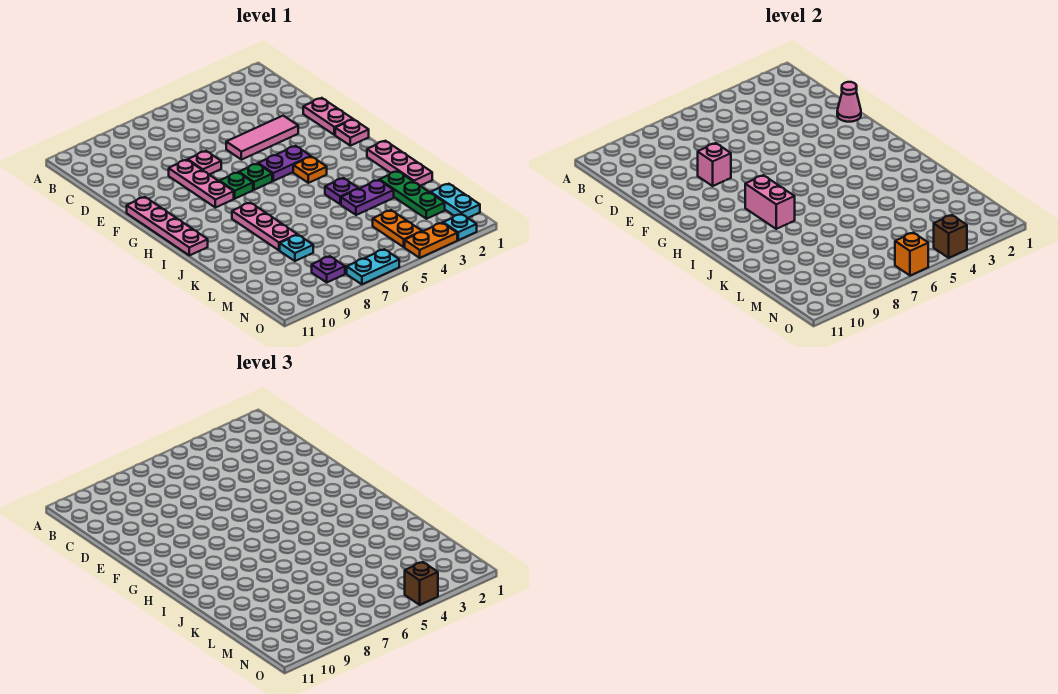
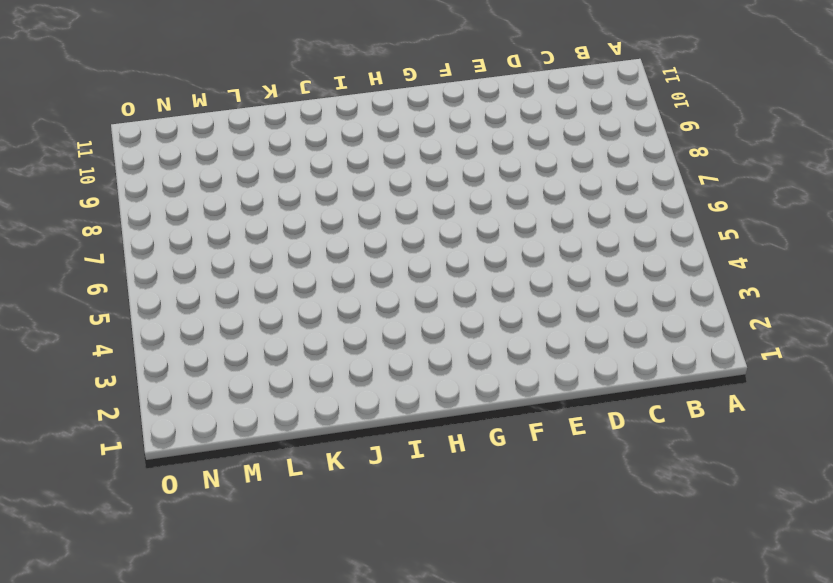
none -> pink 1x2 plate [303,98,353,135]
none -> pink 1x3 tile [226,116,298,160]
none -> pink 1x1 plate [188,151,221,174]

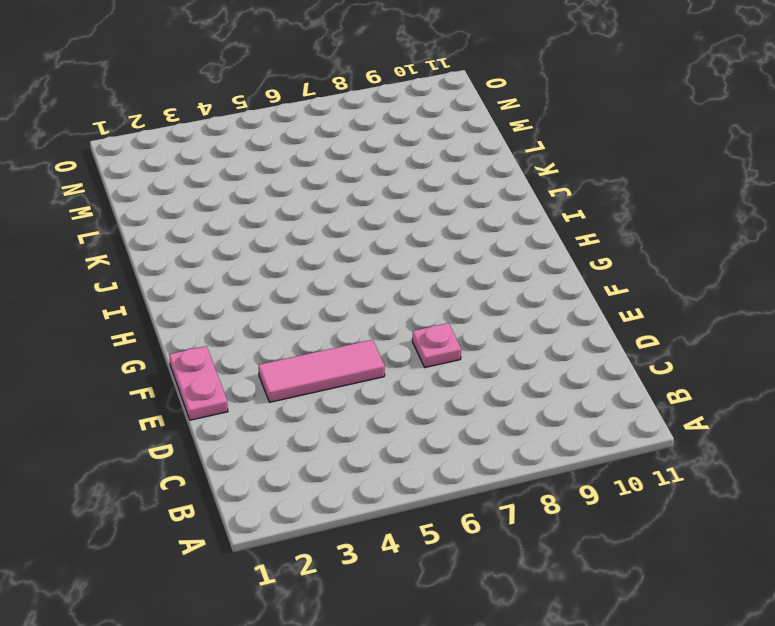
none -> pink 1x3 plate [169,160,234,208]
none -> pink 1x4 plate [127,197,208,255]
none -> pink 1x1 plate [335,119,369,146]

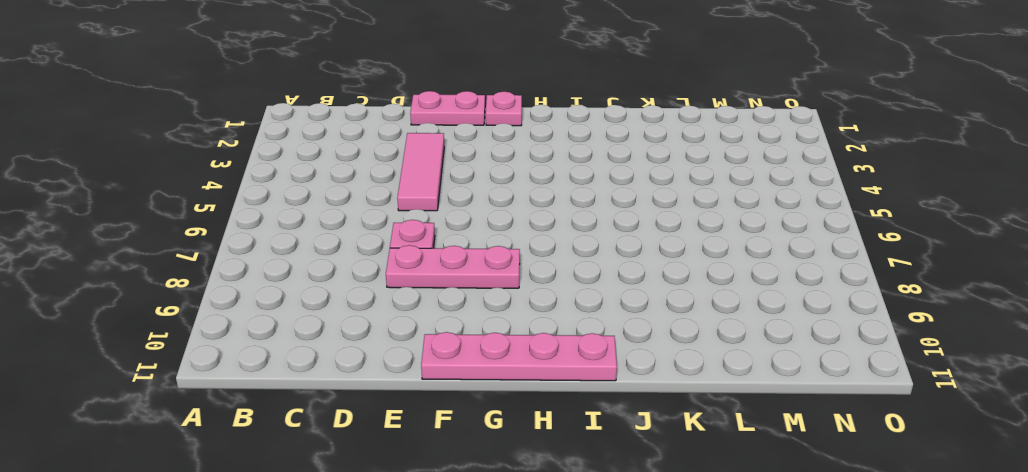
none -> purple 1x2 plate [258,146,311,181]
none -> green 1x1 plate [239,164,272,190]
none -> green 1x1 plate [220,172,253,199]

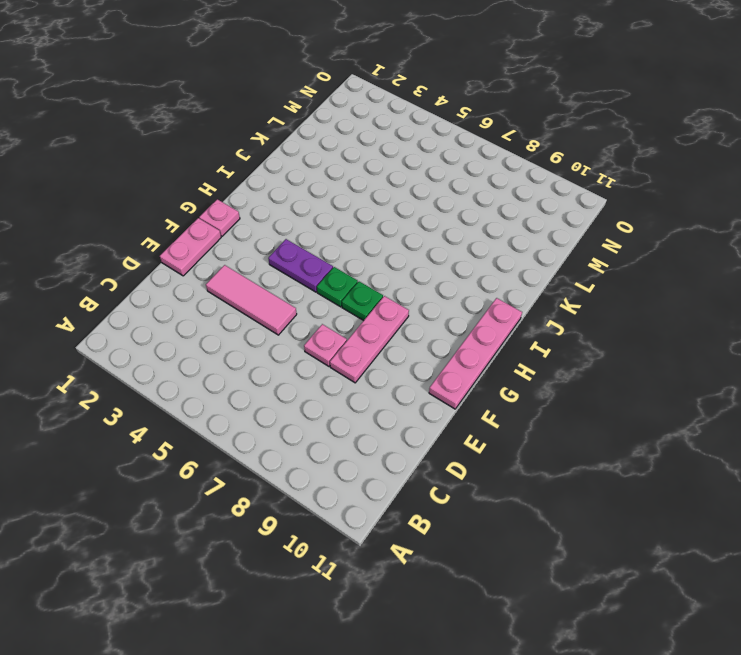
none -> orange 1x1 plate [293,157,327,183]
none -> pink 1x3 plate [367,141,432,186]
none -> pink 1x3 plate [232,203,297,250]

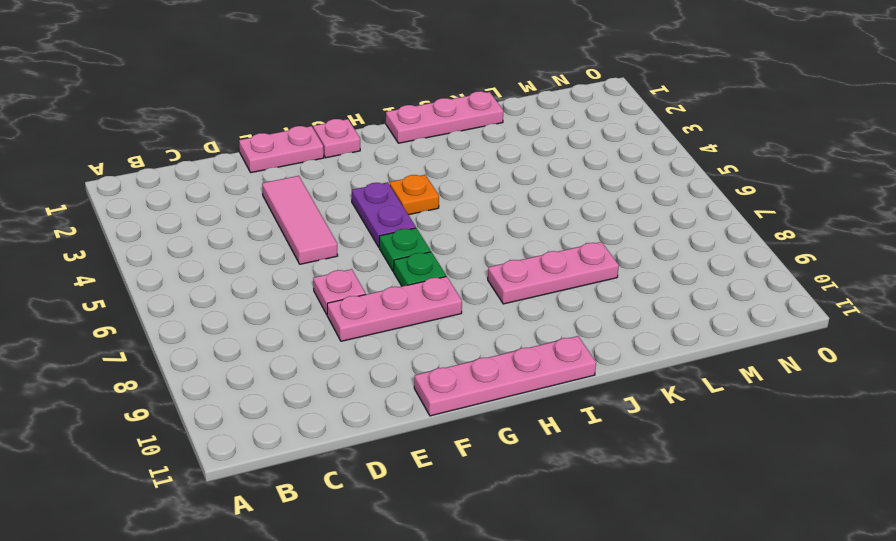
none -> purple 1x1 plate [325,178,359,204]
none -> green 1x3 plate [380,171,445,219]
none -> purple 1x2 plate [341,180,394,215]

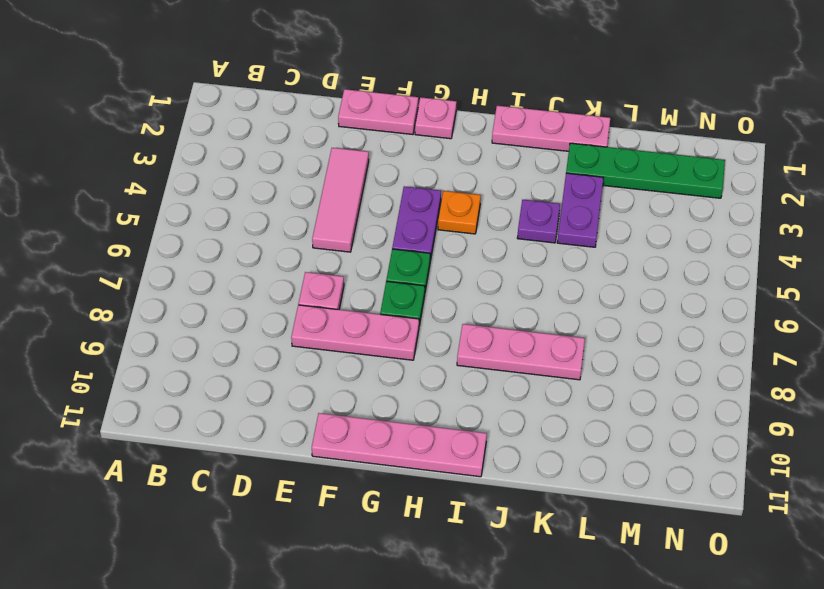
green 1x4 plate [566,143,725,198] -> green 1x3 plate [380,171,445,219]
none -> cyan 1x1 plate [280,235,313,261]
none -> cyan 1x2 plate [431,184,480,218]
none -> orange 1x2 plate [373,210,422,247]

